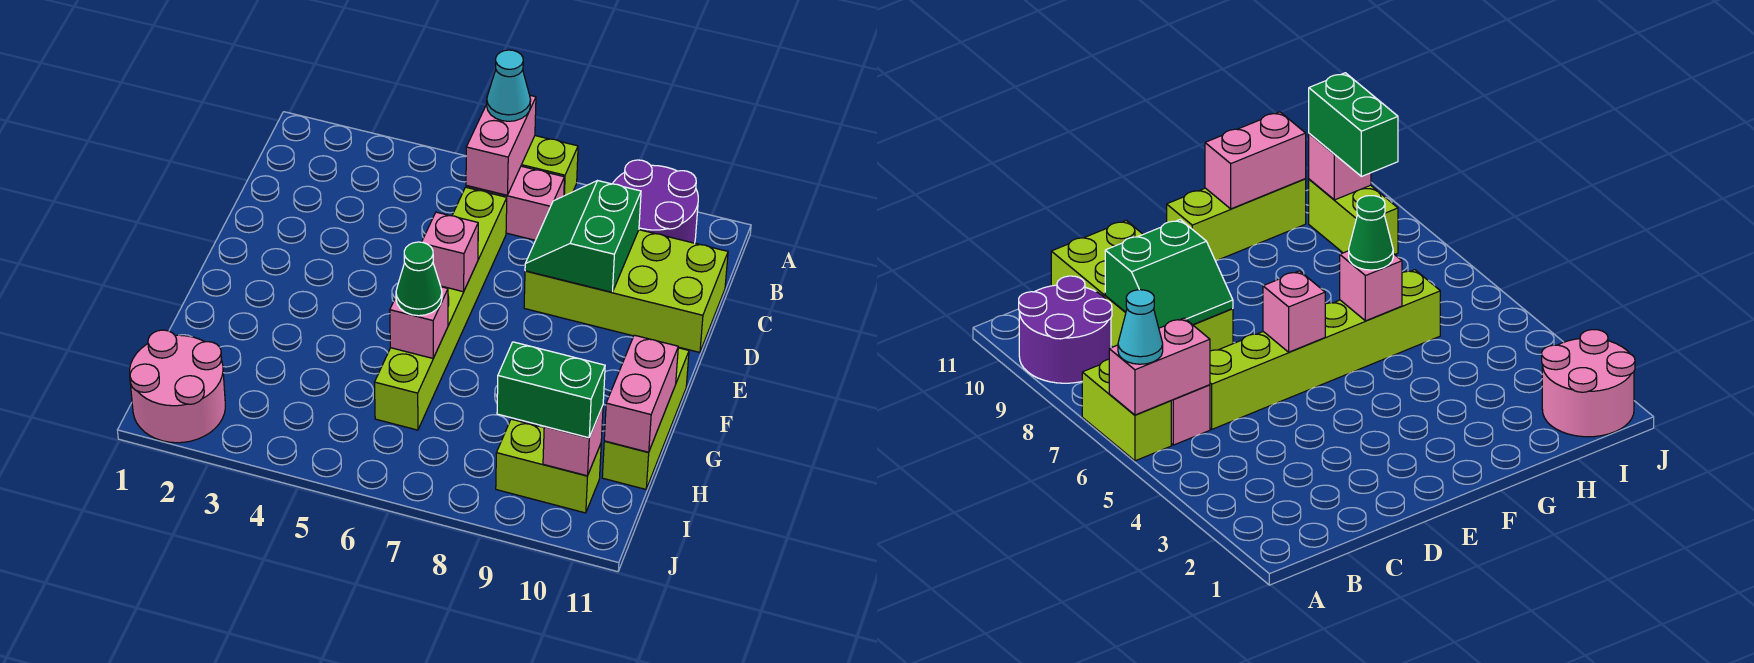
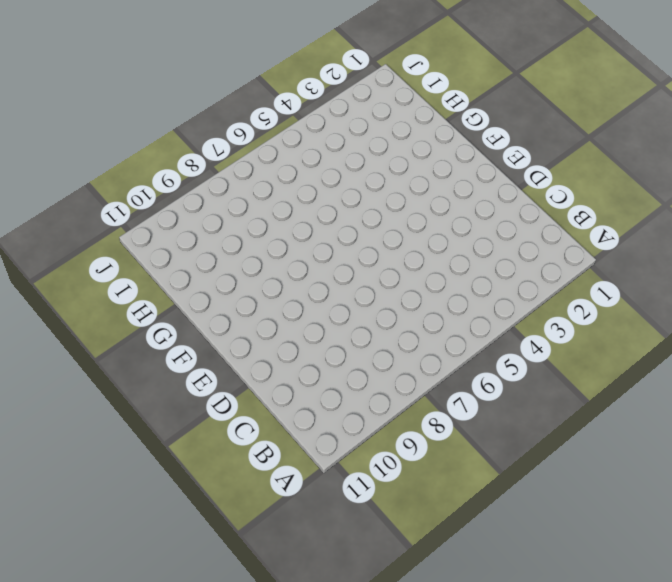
none -> lime 1x2 brick [521,136,578,196]
none -> purple 2x2 round brick [613,160,698,243]
none -> pink 1x2 brick [466,166,564,240]

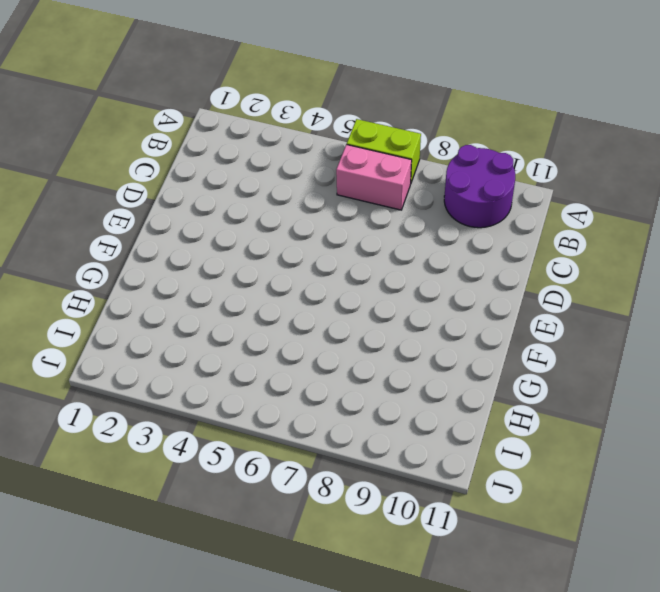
none -> lime 1x6 brick [374,187,507,430]
none -> lime 2x4 brick [524,230,728,352]
none -> lime 1x3 brick [602,348,689,489]

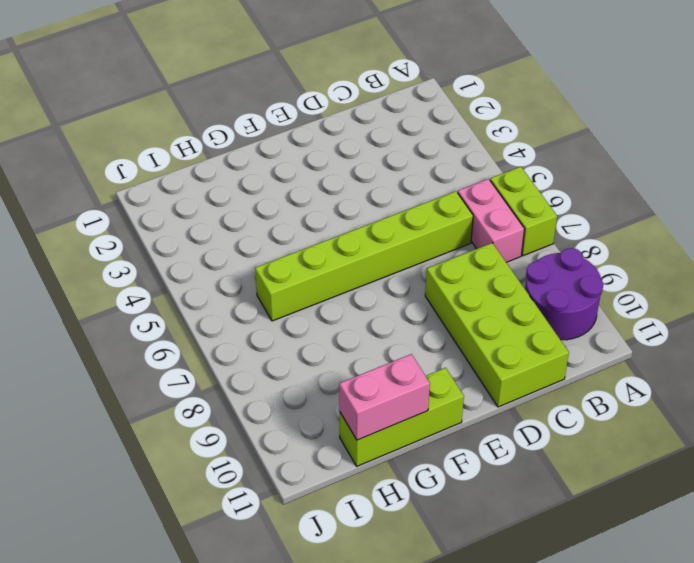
none -> pink 2x2 round brick [130,330,225,443]
none -> lime 1x2 brick [496,419,601,513]
none -> pink 1x2 brick [466,95,536,195]

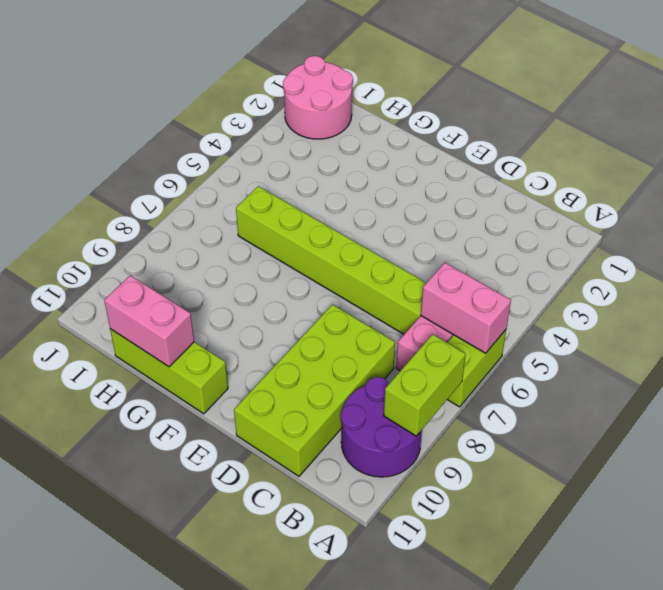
lime 1x2 brick [384,334,465,436] -> lime 1x2 brick moved to [496,419,601,513]
none -> green 2x2 slope [525,181,641,292]
none -> pink 1x1 brick [422,212,478,292]
none -> pink 1x1 brick [390,287,448,358]

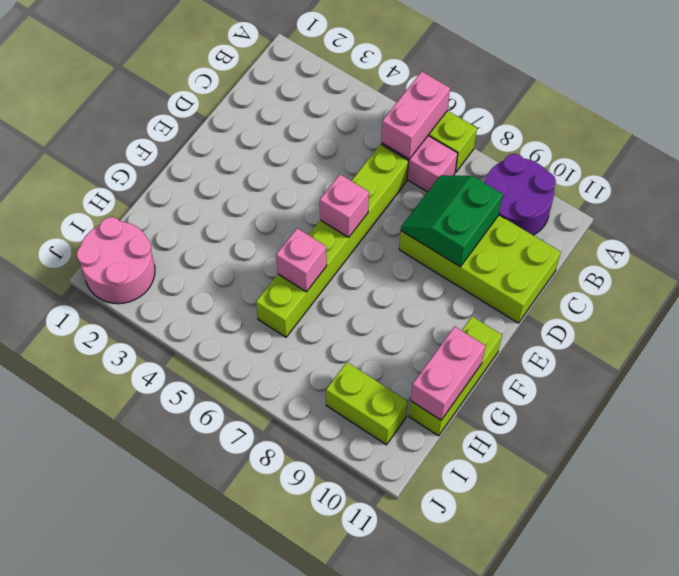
none -> pink 1x1 brick [543,406,603,476]
none -> cyan 1x1 cone [487,50,531,121]
none -> green 1x1 cone [396,242,442,316]

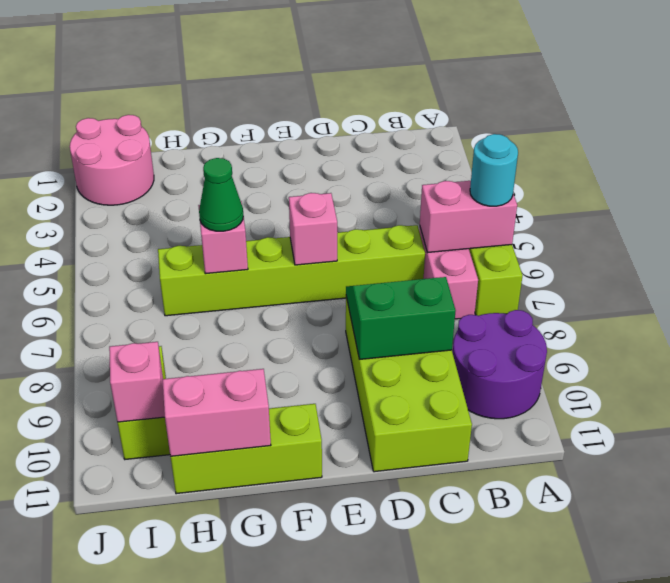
cyan 1x1 round brick [470,134,518,206] -> cyan 1x1 cone [487,50,531,121]
none -> green 1x2 brick [497,342,605,438]

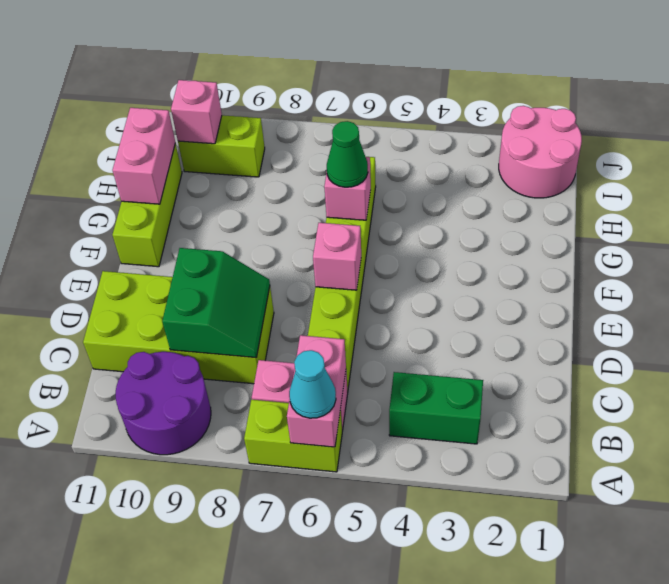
green 1x2 brick [389,372,483,444] -> green 1x2 brick moved to [497,342,605,438]

